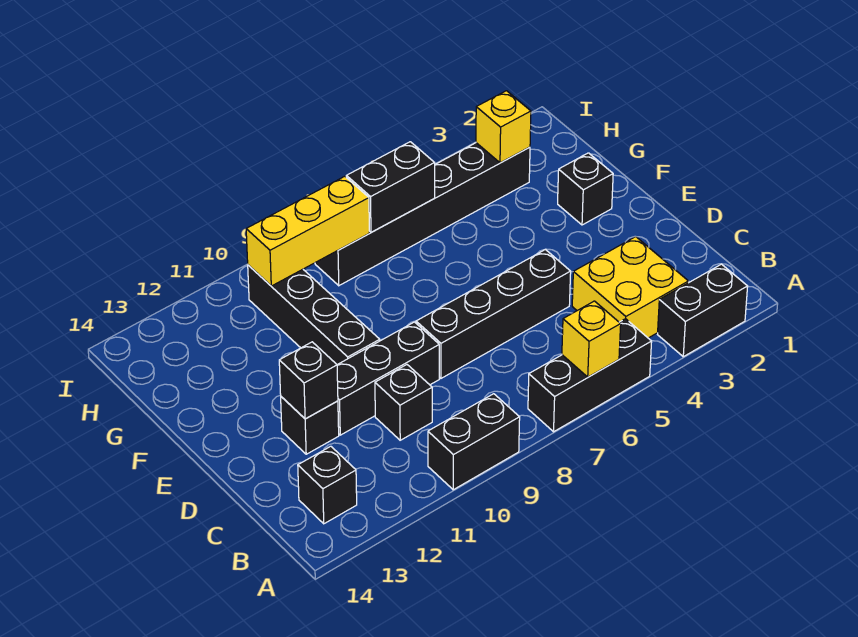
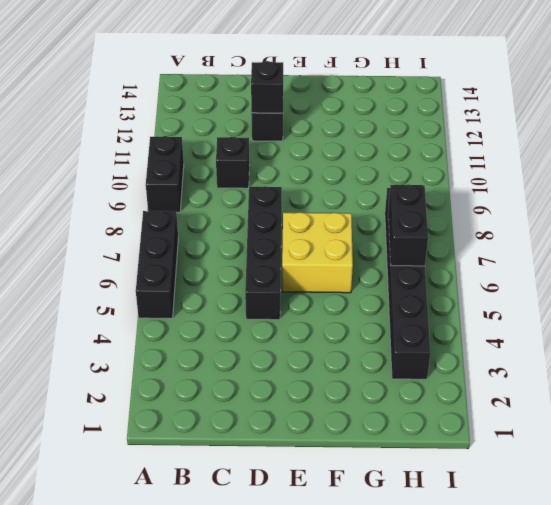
yellow 2x2 brick [282,212,353,293] -> yellow 2x2 brick moved to [572,237,688,338]
none -> black 1x2 brick [658,264,748,357]
none -> black 1x1 brick [298,446,357,524]
none -> black 1x3 brick [337,322,439,435]

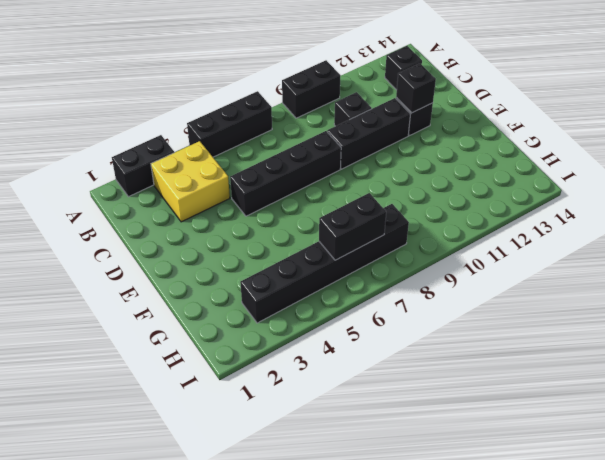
none -> black 1x4 brick [248,265,380,365]
none -> black 1x1 brick [558,153,613,225]
none -> yellow 1x1 brick [562,301,621,377]

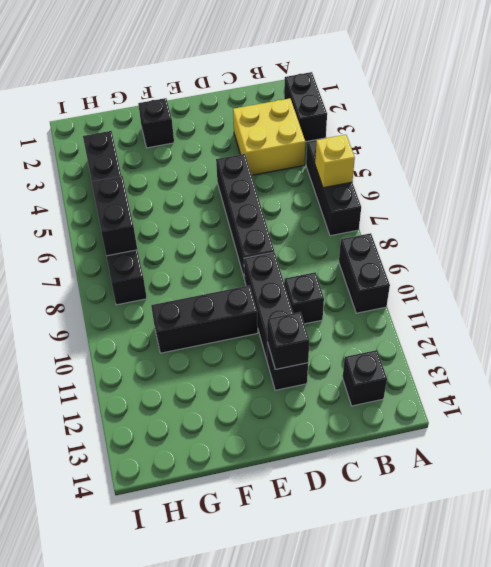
black 1x3 brick [151,285,258,353] -> black 1x4 brick [248,265,380,365]
none -> yellow 1x1 brick [476,91,531,163]
none -> yellow 1x3 brick [246,176,369,286]

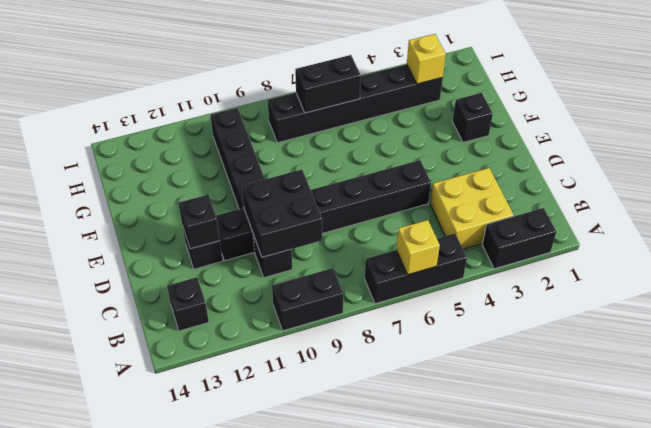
black 2x2 brick [242,170,322,257] -> none
none -> yellow 1x3 brick [246,176,369,286]

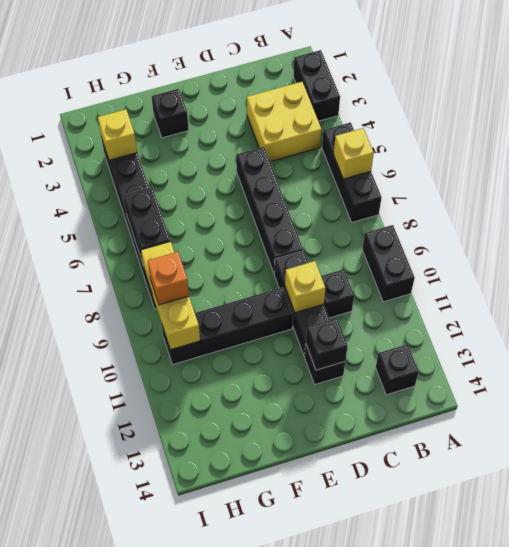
yellow 1x1 brick [285,261,326,313] -> none
orange 1x1 brick [148,252,189,305] -> none

